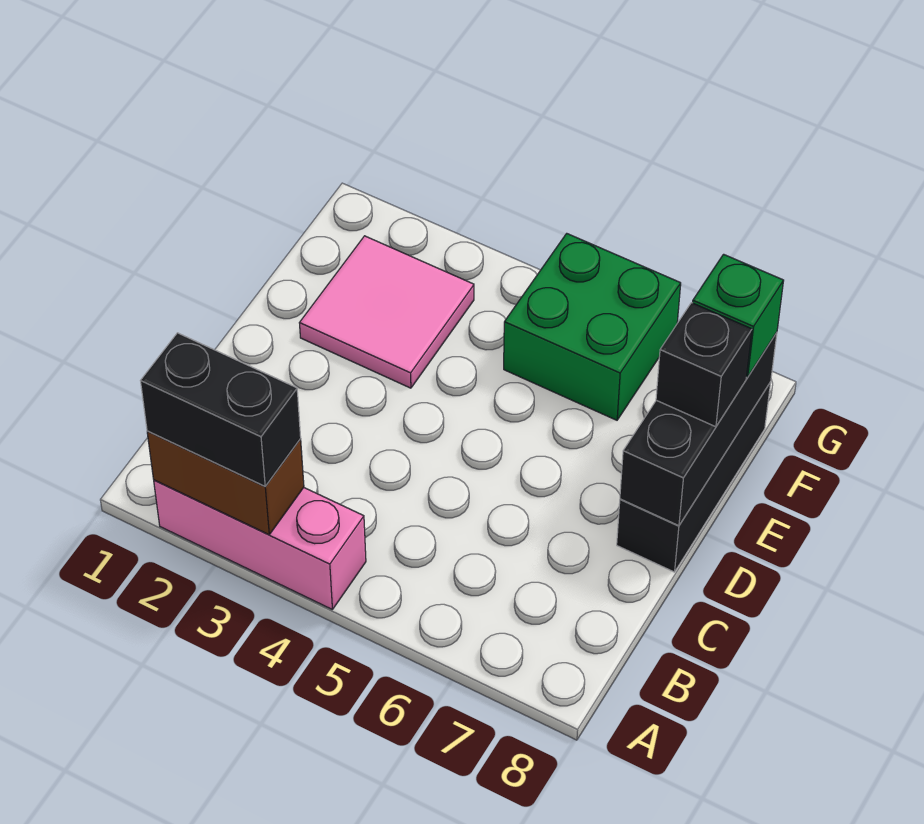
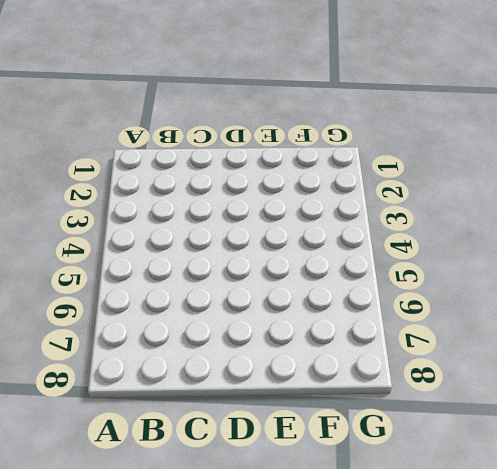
none -> pink 1x3 brick [154,480,366,609]
none -> black 1x3 brick [617,382,771,572]

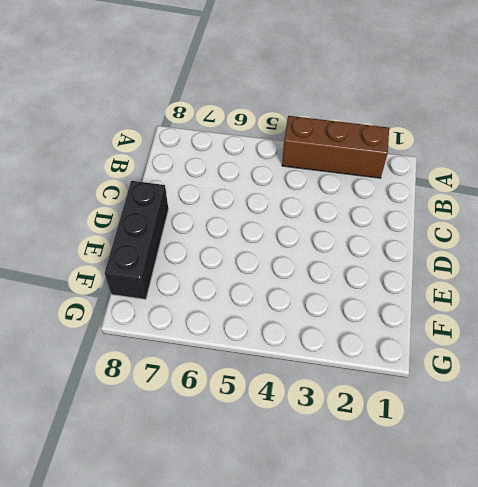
brown 1x3 brick [282,116,389,178] -> pink 1x3 brick [154,480,366,609]
none -> pink 2x2 tile [300,236,474,388]
none -> green 2x2 brick [504,234,681,420]

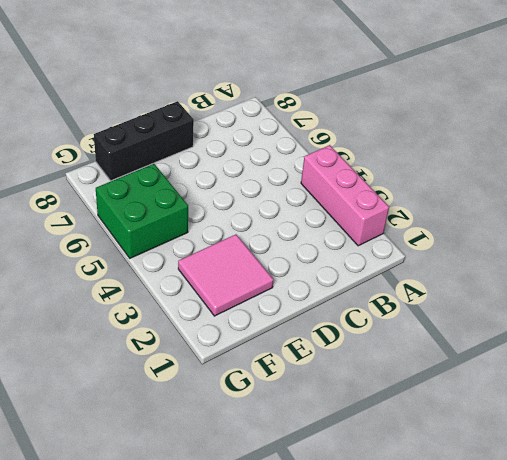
none -> brown 1x2 brick [147,431,304,535]
none -> black 1x3 brick [620,333,777,526]

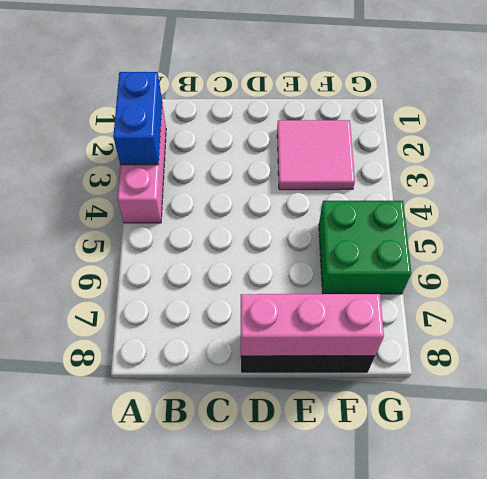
blue 1x2 brick [113,72,162,165] -> brown 1x2 brick [147,431,304,535]
pink 1x3 brick [241,294,384,356] -> black 1x3 brick [620,333,777,526]
none -> black 1x2 brick [141,333,301,486]
none -> black 1x1 brick [656,303,752,427]

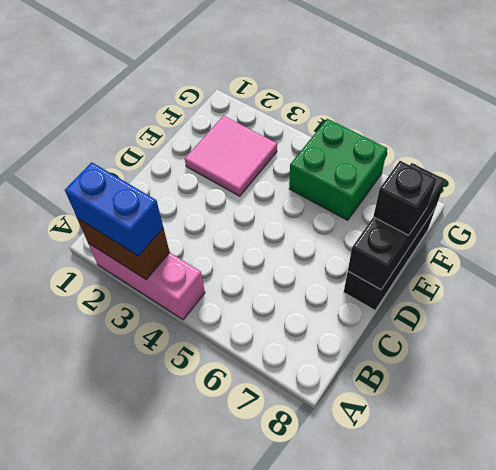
blue 1x2 brick [65,162,163,256] -> black 1x2 brick [141,333,301,486]
none -> green 1x1 brick [693,254,784,377]

